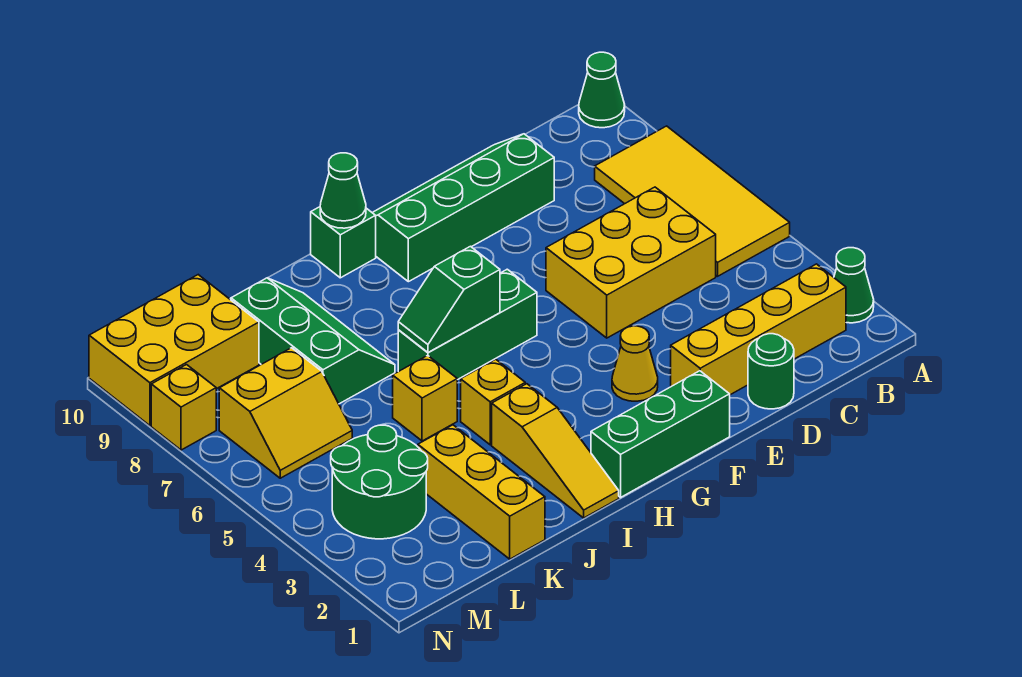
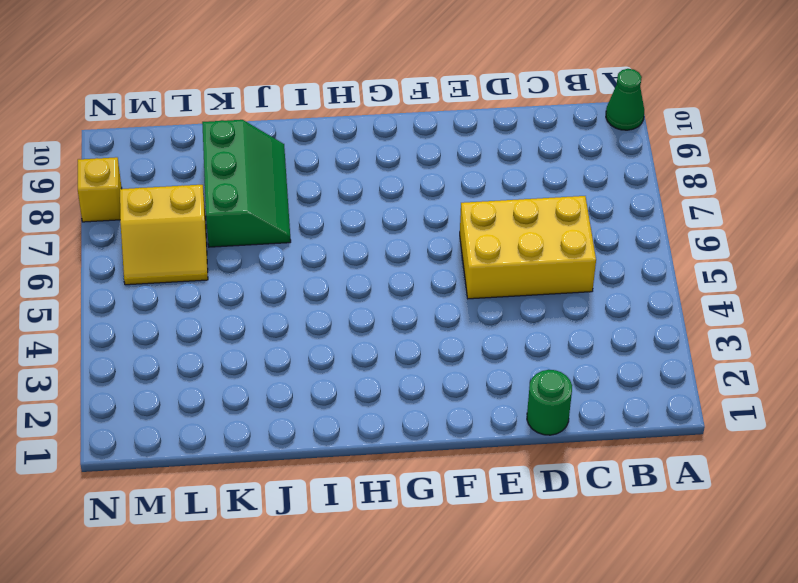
none -> green 1x1 cone [834,248,874,323]
none -> yellow 2x4 tile [595,126,790,276]
none -> yellow 1x4 brick [671,264,846,395]

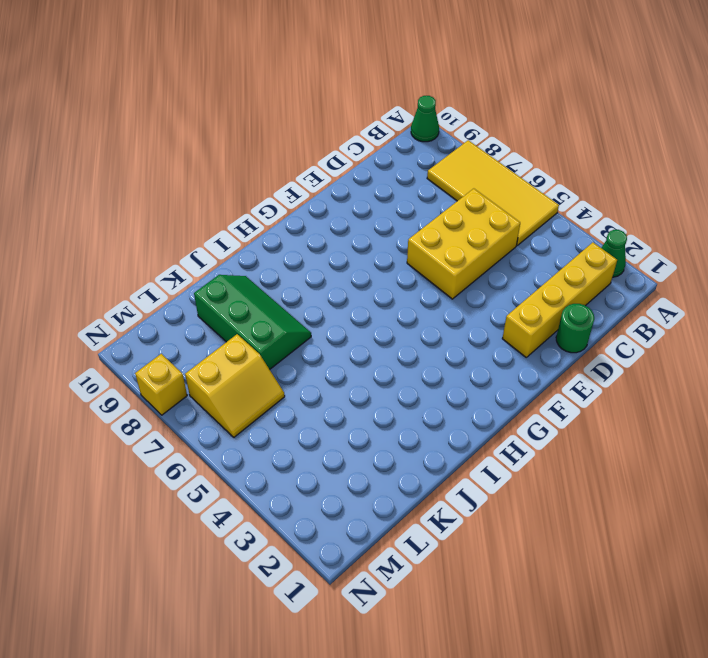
none -> green 2x4 slope [372,134,554,282]
none -> green 1x3 brick [591,371,730,497]
none -> yellow 1x1 cone [612,326,658,401]

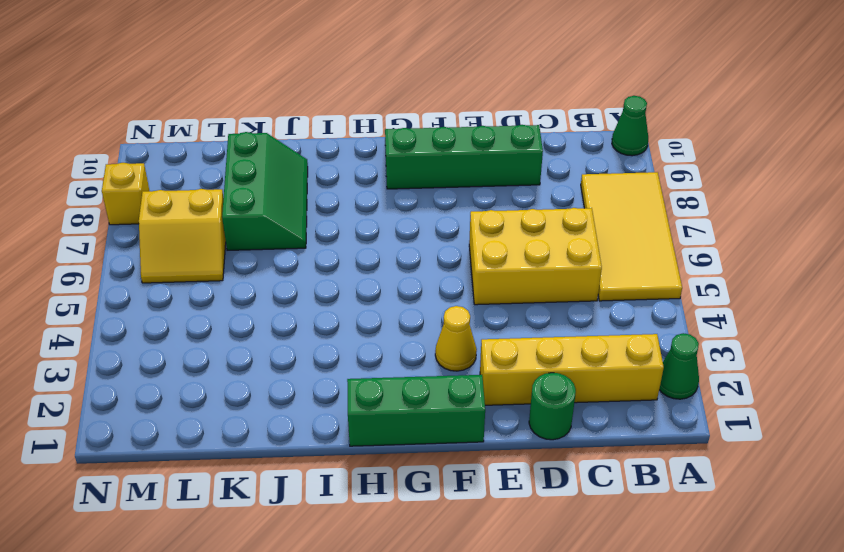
none -> green 1x3 brick [398,269,537,380]
none -> green 1x1 brick [311,207,376,278]
none -> yellow 1x3 slope [492,384,619,518]

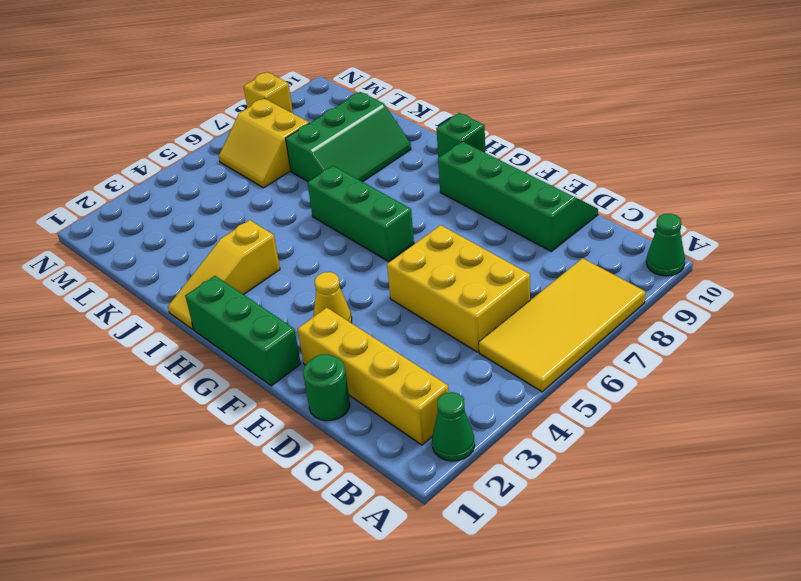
none -> yellow 1x1 brick [461,359,525,445]
none -> yellow 1x1 brick [393,355,457,441]
none -> yellow 1x3 brick [418,425,545,559]

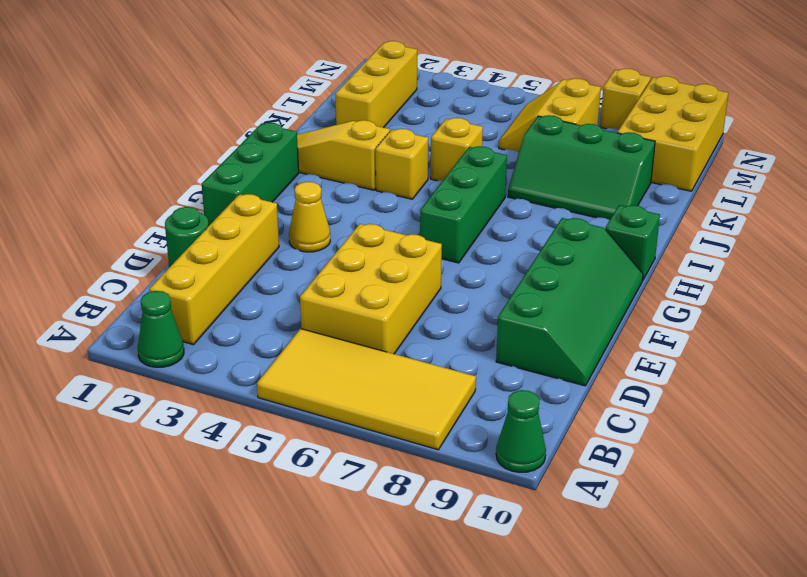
yellow 1x3 brick [335,41,417,128] -> yellow 1x3 brick turned to [418,425,545,559]
none -> green 2x2 round brick [331,425,428,539]
none -> green 1x2 slope [398,246,500,352]
none -> green 1x1 cone [320,153,366,228]

